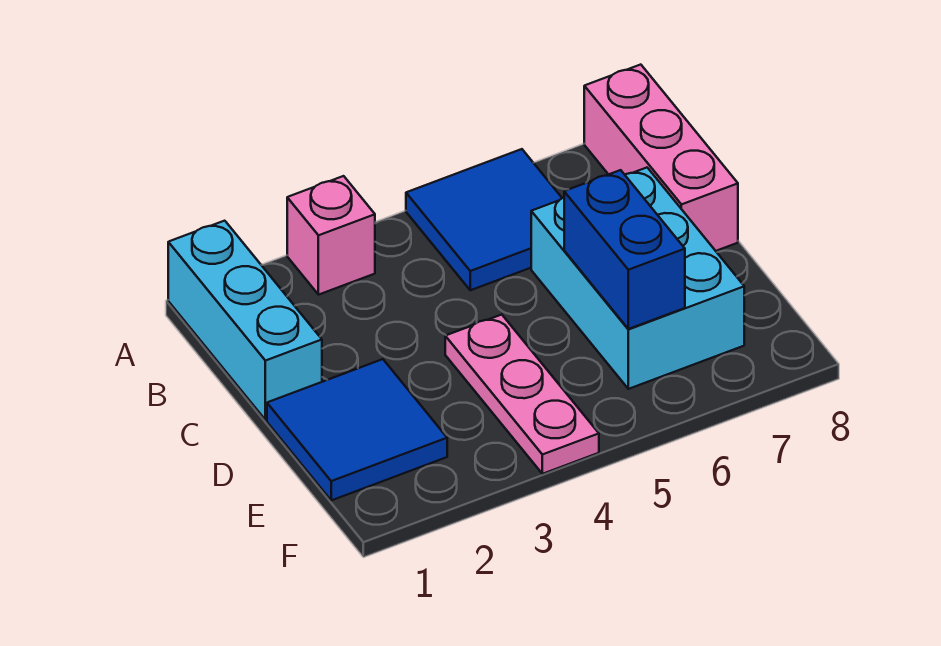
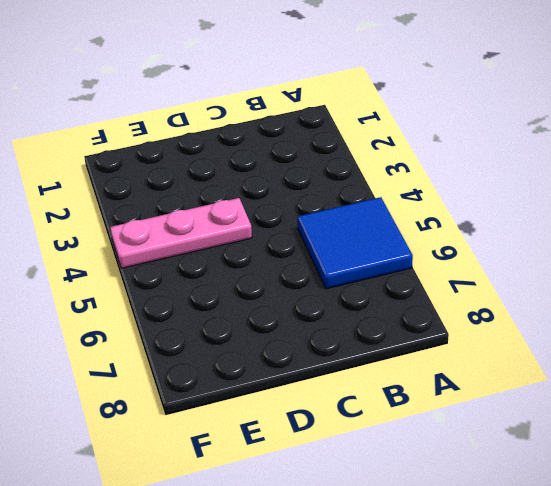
none -> cyan 1x3 brick [168,221,322,420]
none -> pink 1x1 brick [287,176,375,295]

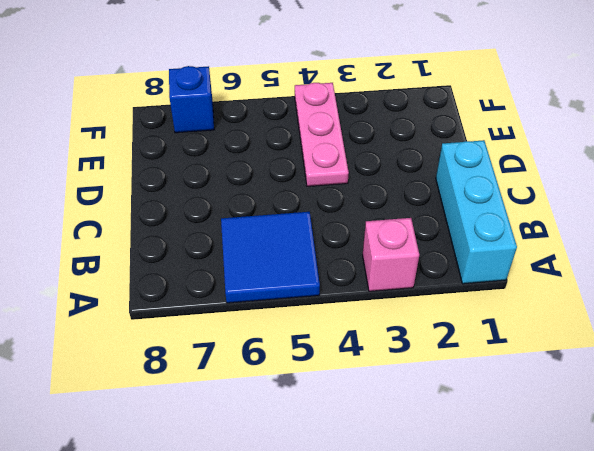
blue 1x1 brick [169,66,214,133] -> none
none -> pink 1x3 brick [584,65,738,251]
none -> cyan 2x3 brick [531,168,744,389]

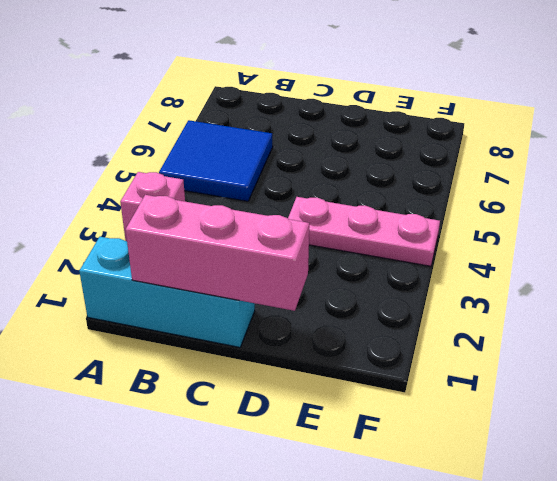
pink 1x3 brick [126,195,309,311] -> pink 1x3 brick moved to [584,65,738,251]
none -> cyan 2x3 brick [531,168,744,389]
none -> blue 2x2 tile [267,359,447,500]

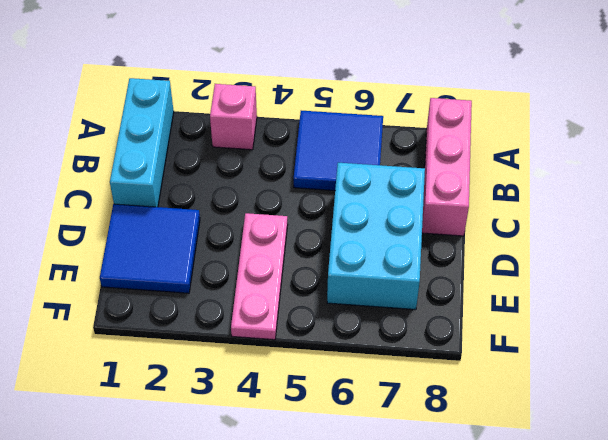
none -> blue 1x2 brick [564,170,685,329]

